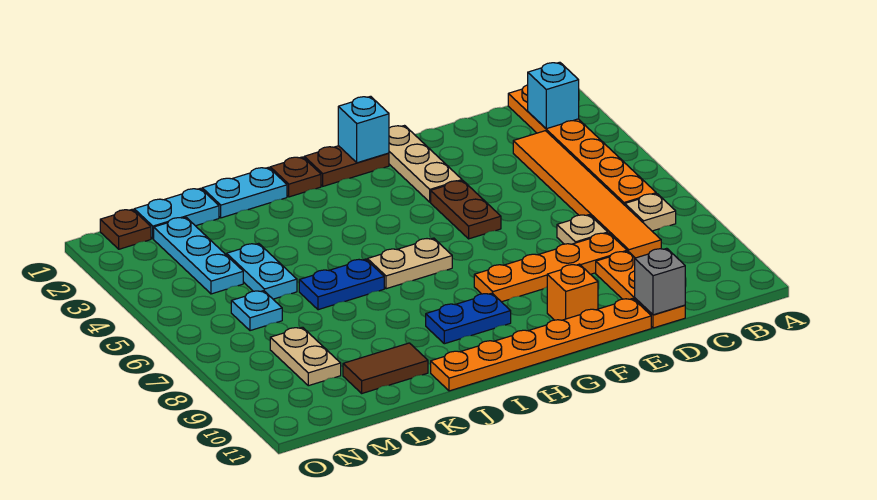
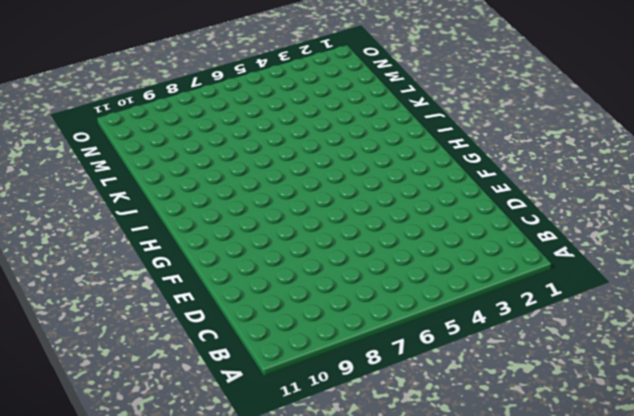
none -> orange 1x6 plate [508,85,656,205]
none -> tan 1x1 plate [625,194,676,231]
none -> orange 1x6 tile [513,131,661,258]

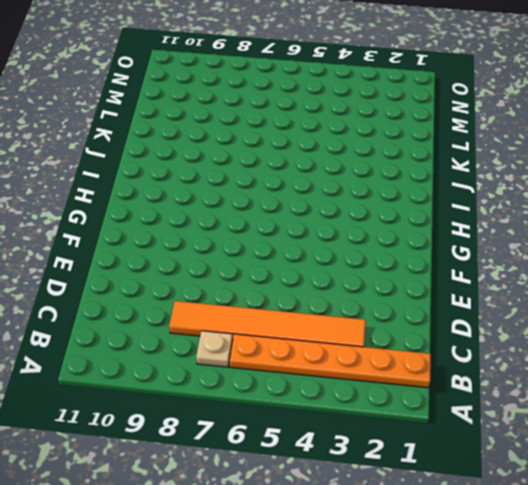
none -> tan 1x1 plate [557,215,608,244]
none -> orange 1x4 plate [474,233,627,302]
none -> orange 1x3 plate [596,251,685,328]

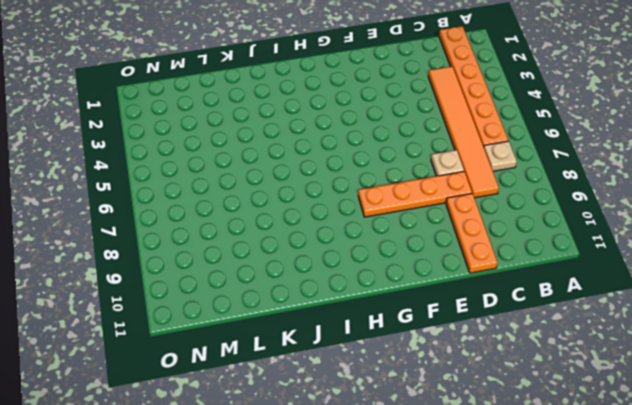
none -> orange 1x6 plate [431,299,651,391]
none -> tan 1x3 plate [389,126,462,202]
none -> brown 1x2 plate [431,181,501,239]

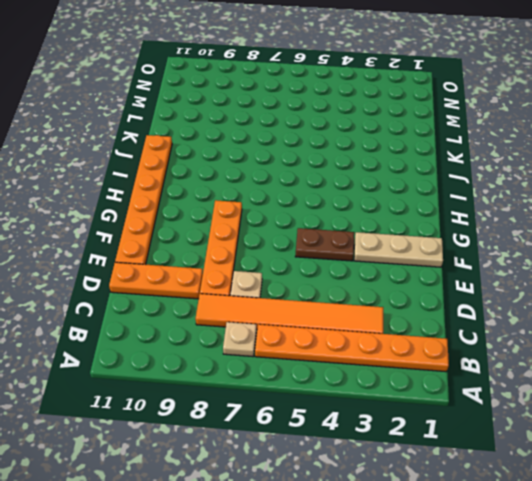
none -> orange 1x1 brick [547,264,598,320]
none -> brown 1x2 plate [304,146,389,186]
none -> tan 1x2 plate [367,238,452,289]

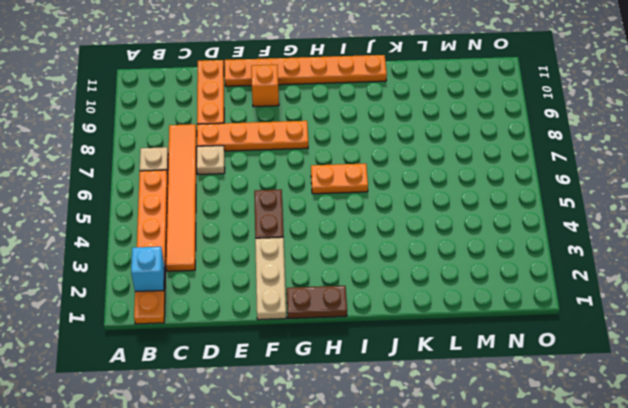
orange 1x2 plate [311,164,368,194] -> tan 1x2 plate [367,238,452,289]
none -> blue 1x2 plate [426,293,511,344]
none -> brown 1x1 plate [270,157,321,197]
none -> cyan 1x2 plate [202,167,287,218]

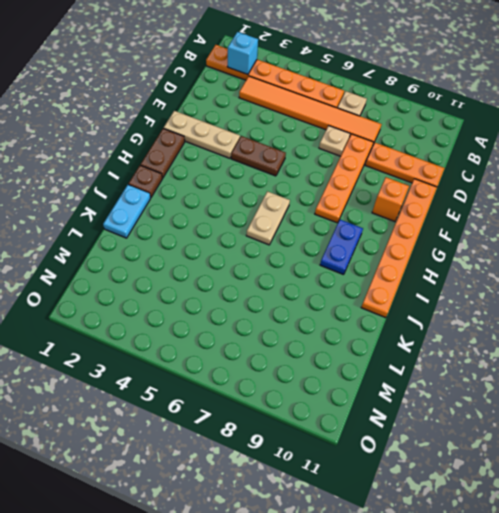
none -> blue 1x2 plate [299,259,384,310]
none -> brown 1x2 tile [343,343,428,393]
none -> cyan 1x2 plate [134,188,219,239]

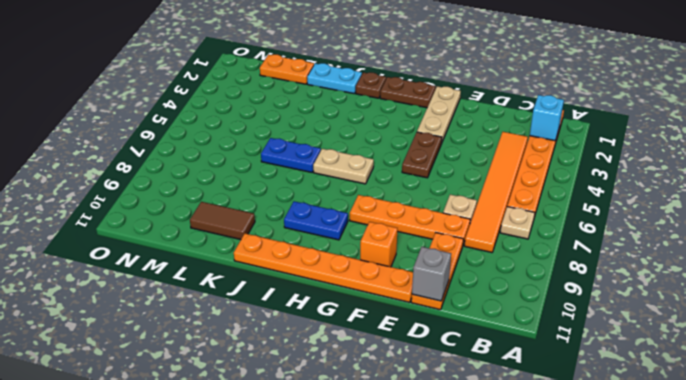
orange 1x2 plate [260,54,314,84] -> cyan 1x2 plate [134,188,219,239]
none -> cyan 1x2 plate [227,243,297,299]
none -> cyan 1x3 plate [154,217,243,294]
none -> cyan 1x1 plate [231,291,282,331]

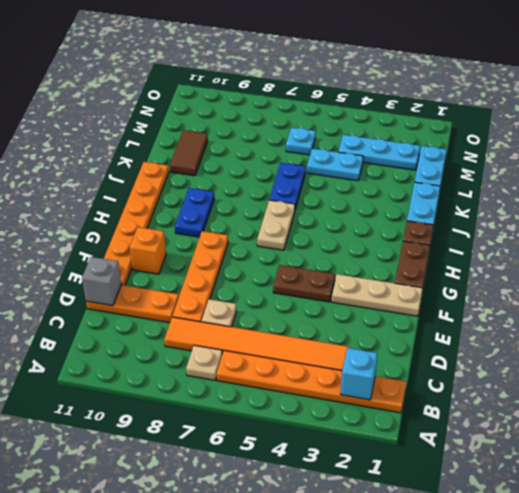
none -> tan 1x2 plate [270,327,341,386]
none -> brown 1x1 plate [100,209,151,249]
none -> cyan 1x1 brick [338,96,389,163]

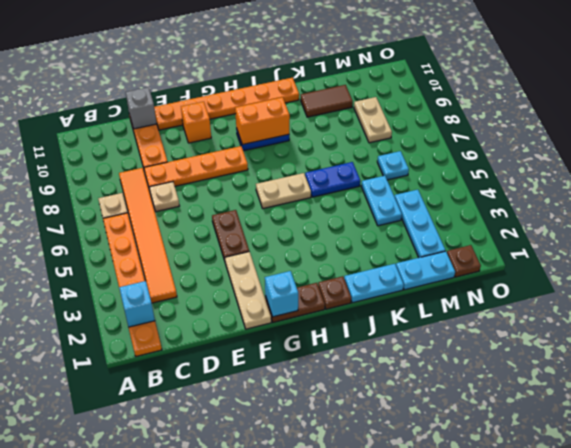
orange 1x2 brick [235,97,290,145] -> none

